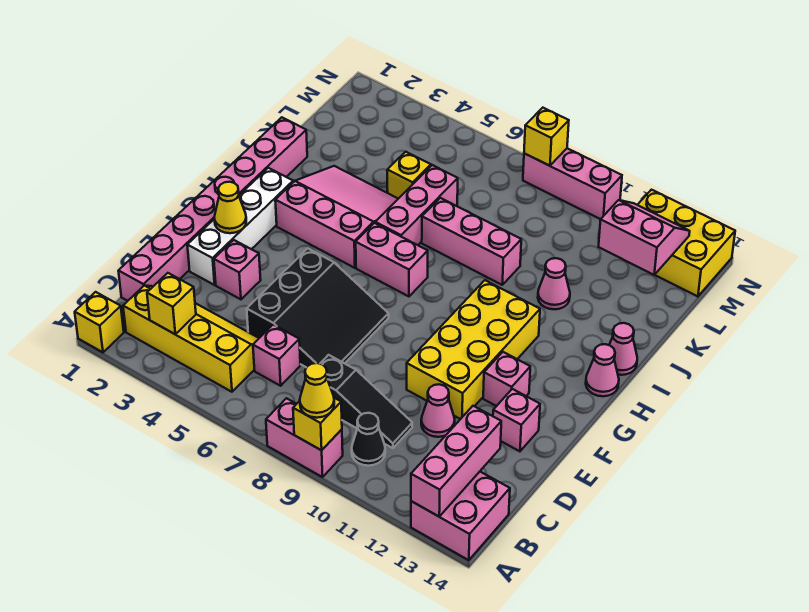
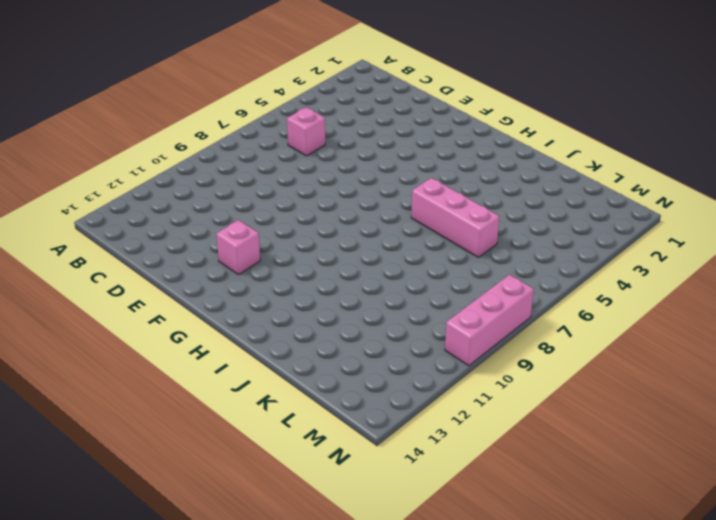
none -> yellow 1x1 brick [75,292,124,352]
none -> pink 1x2 brick [266,398,343,477]
none -> pink 2x2 brick [411,472,510,560]
none -> yellow 2x4 slope [123,286,259,392]

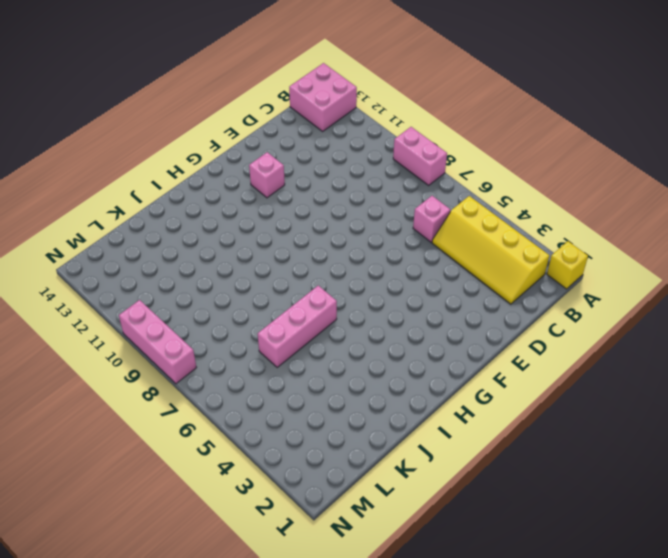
none -> black 1x1 cone [352,413,385,466]
none -> pink 1x8 brick [119,117,307,301]
none -> black 1x3 slope [320,355,412,448]
none -> black 3x3 slope [247,248,389,367]

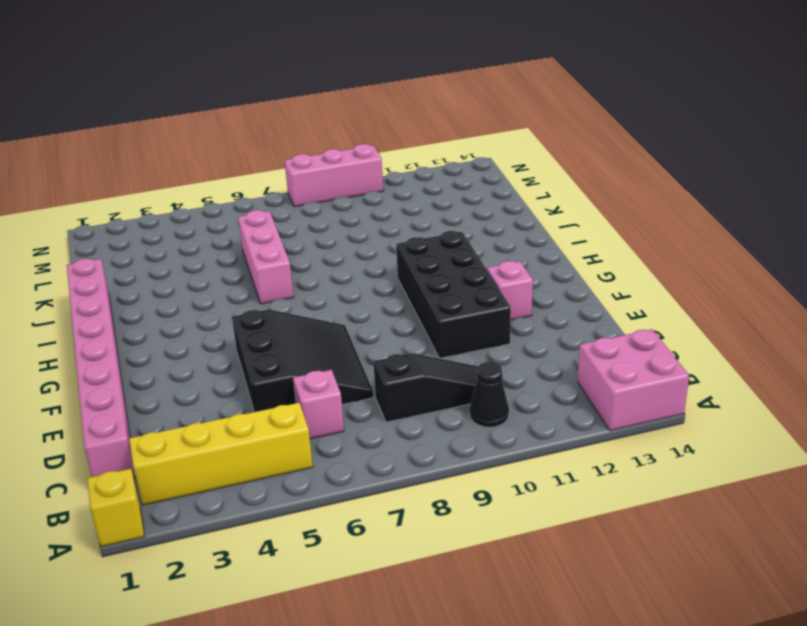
black 2x4 brick [396,231,511,358] -> yellow 2x4 brick [407,280,540,419]
none -> pink 1x2 brick [266,398,343,477]
none -> pink 1x1 cone [421,384,455,437]
none -> white 1x4 brick [187,168,293,285]
none -> pink 1x1 brick [214,240,261,299]

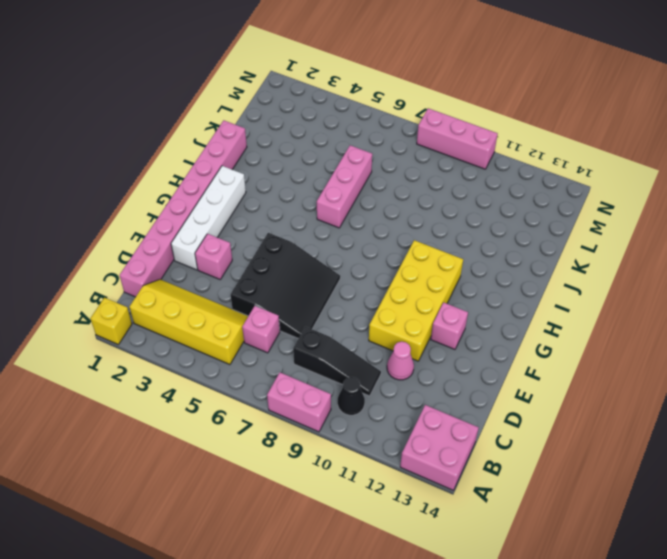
none -> pink 1x1 brick [493,389,540,451]
none -> pink 3x3 slope [275,166,398,268]
none -> pink 1x2 brick [356,223,428,296]
none -> pink 1x1 cone [586,344,619,396]

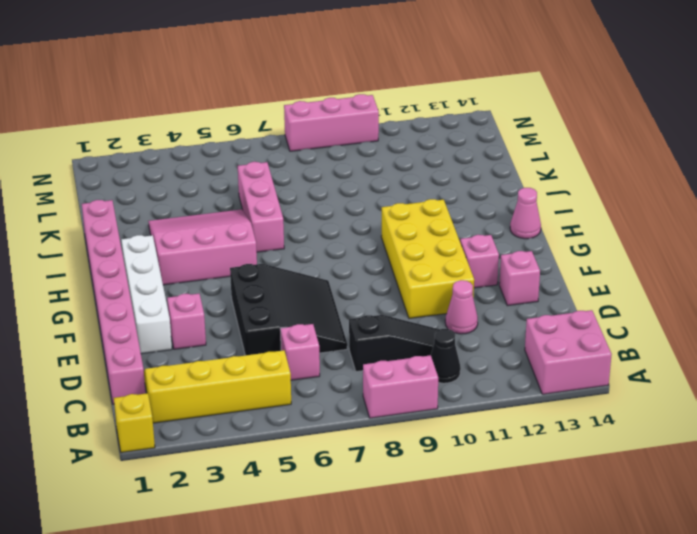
none -> pink 1x2 brick [356,223,428,296]
none -> pink 1x1 cone [609,323,637,375]
none -> pink 1x3 brick [422,198,521,285]
none -> pink 1x1 cone [538,258,570,309]

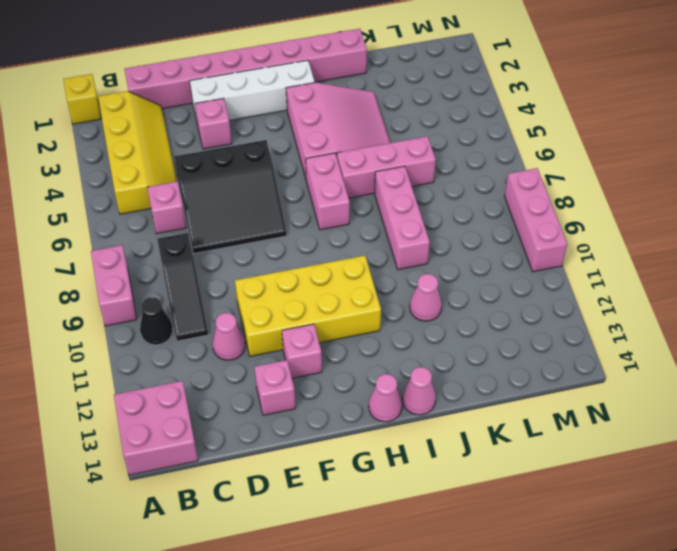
none -> yellow 1x1 brick [387,152,431,199]
none -> yellow 2x3 brick [638,190,735,297]
none -> yellow 1x1 brick [293,398,342,450]
none -> pink 1x3 brick [411,406,501,516]

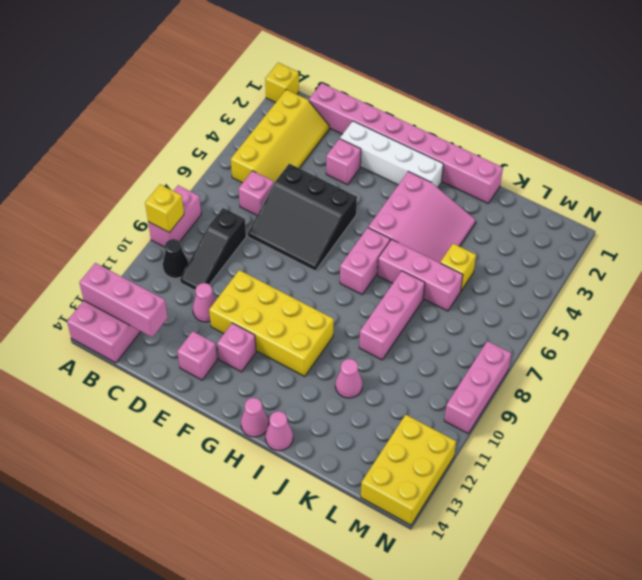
none -> yellow 1x1 brick [147,273,196,334]
none -> yellow 1x1 cone [214,182,246,233]
none -> pink 2x2 slope [599,200,690,275]
none -> yellow 1x1 brick [524,108,569,166]

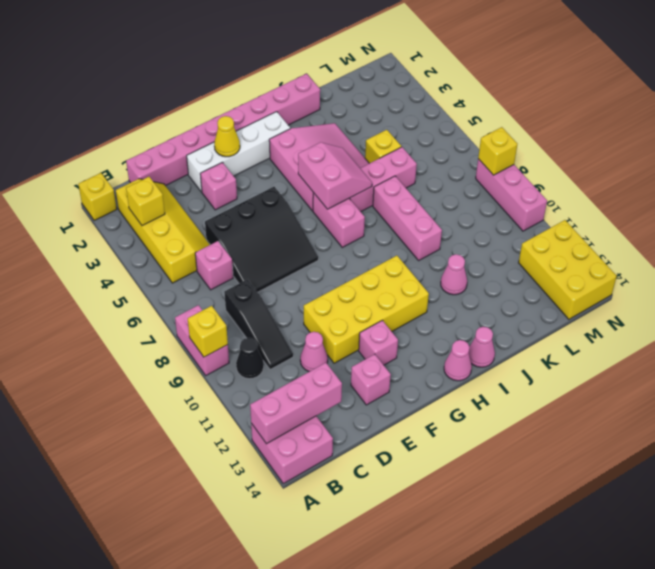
pink 2x2 slope [298,142,372,209] -> pink 2x2 slope moved to [599,200,690,275]
none -> yellow 1x1 cone [300,363,334,418]

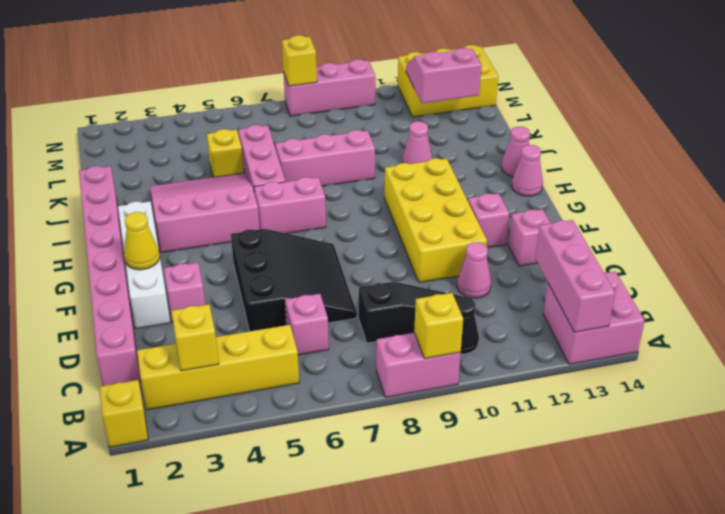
none -> yellow 1x1 cone [300,363,334,418]

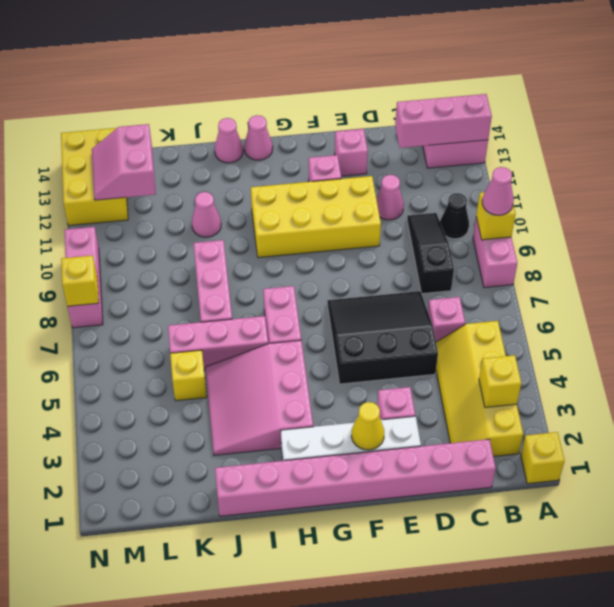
pink 1x1 cone [482,167,514,215] -> yellow 1x1 cone [300,363,334,418]

